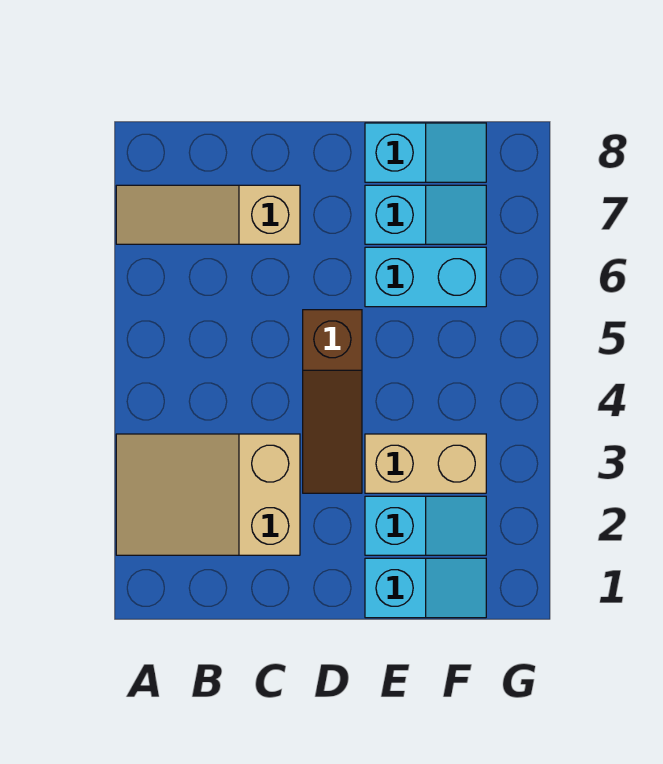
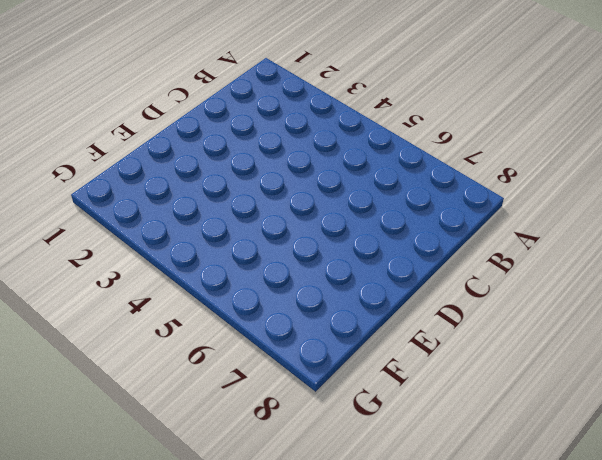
none -> tan 2x3 slope [116,434,300,555]
none -> tan 1x3 slope [116,185,300,244]

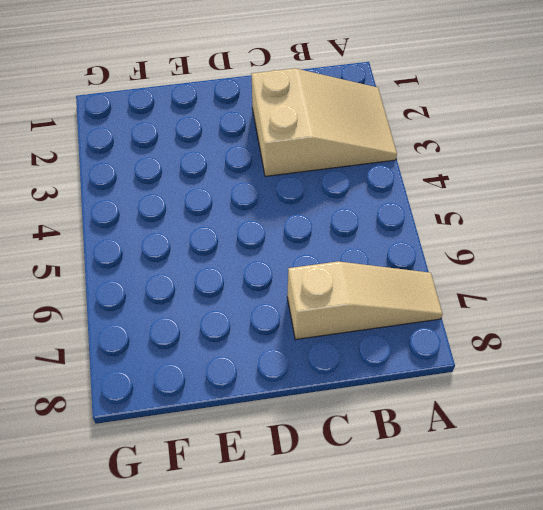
none -> brown 1x3 slope [303,310,362,493]
none -> cyan 1x2 slope [365,558,486,618]

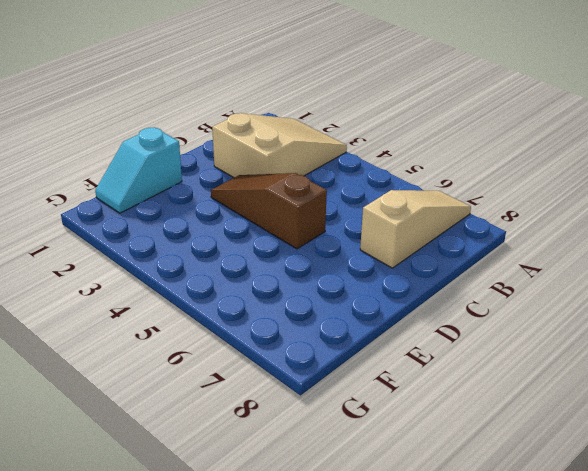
none -> cyan 1x2 slope [365,496,486,555]
none -> tan 1x2 brick [365,434,486,493]

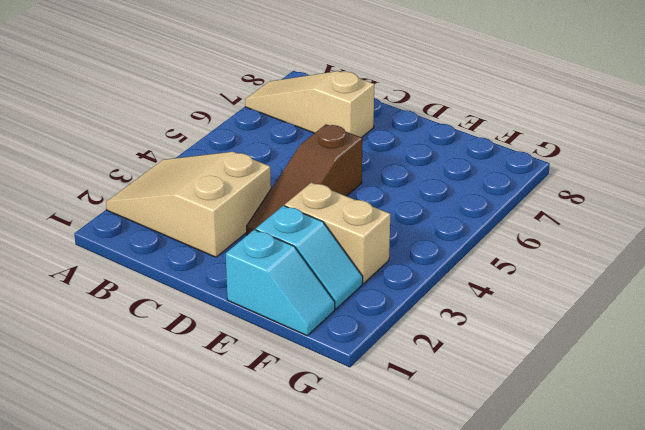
none -> cyan 1x2 brick [365,247,486,307]
none -> cyan 1x2 slope [365,185,486,244]

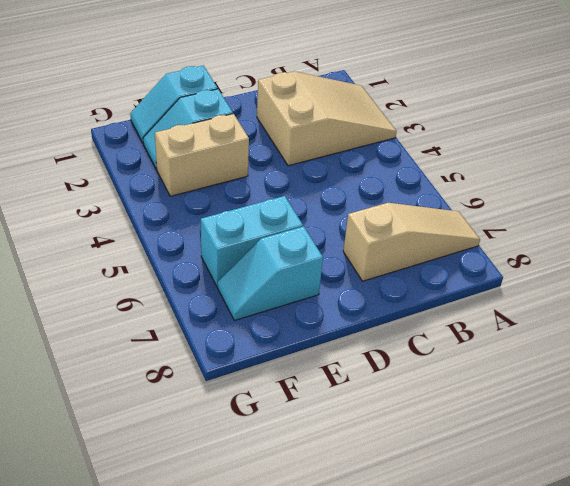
none -> brown 1x3 slope [303,310,362,493]
none -> cyan 1x2 slope [365,123,486,182]

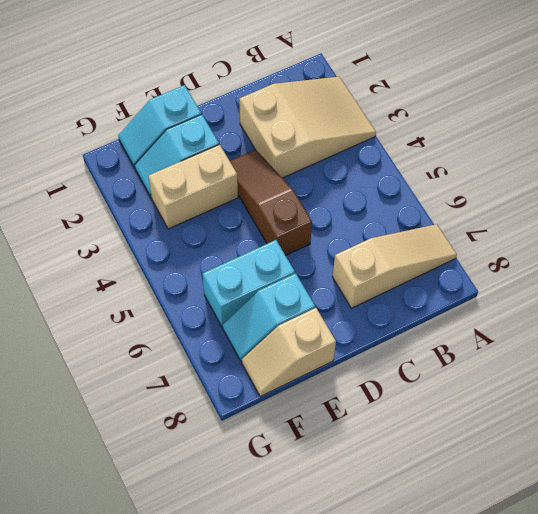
tan 1x2 slope [242,308,336,397] -> cyan 1x2 slope [365,123,486,182]

